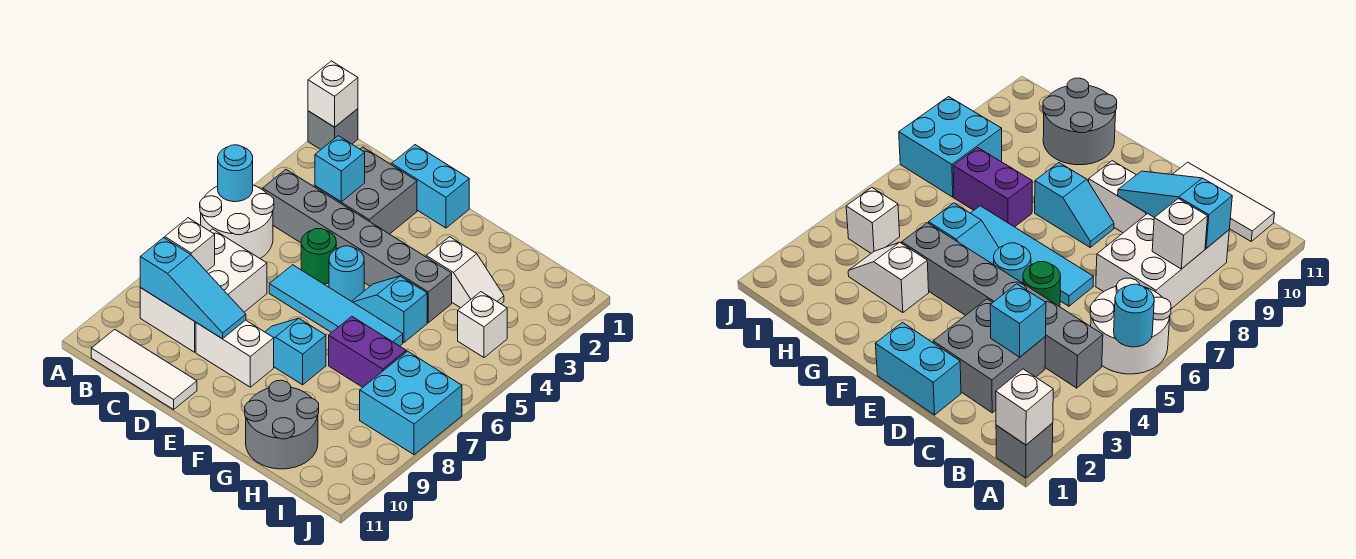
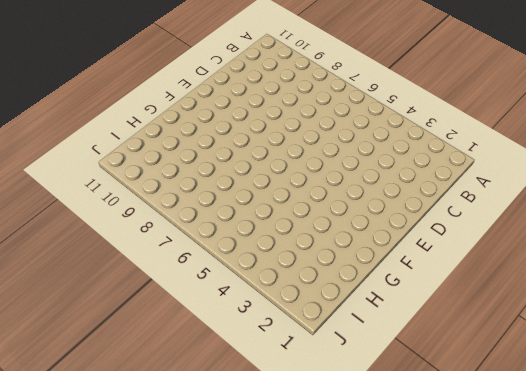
none -> grey 1x1 brick [308,109,358,150]
none -> white 2x2 round brick [200,185,274,258]
none -> grey 1x6 brick [263,169,452,323]

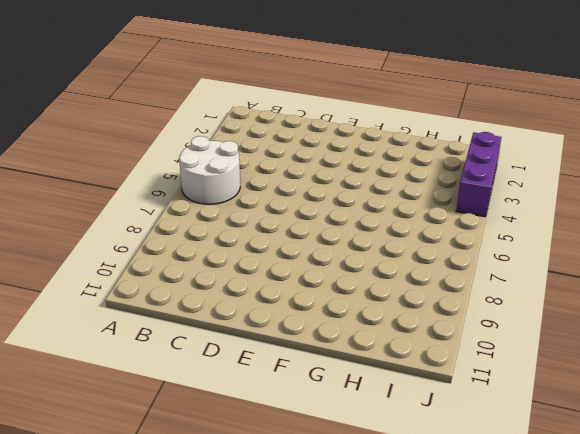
purple 1x3 brick [456,132,501,217] -> none
none -> grey 1x1 brick [308,109,358,150]
none -> grey 1x6 brick [263,169,452,323]
none -> white 2x3 brick [140,229,267,352]

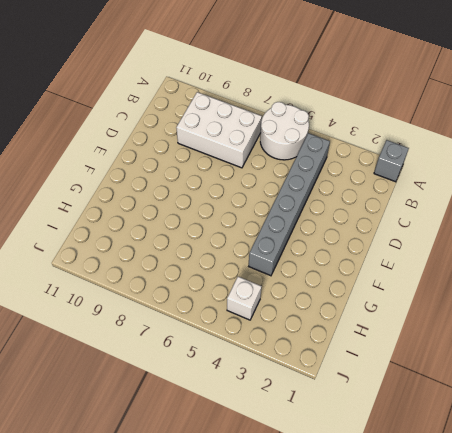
none -> white 1x3 tile [91,329,197,409]
none -> grey 2x2 brick [315,147,417,234]
none -> cyan 1x2 brick [392,145,469,228]

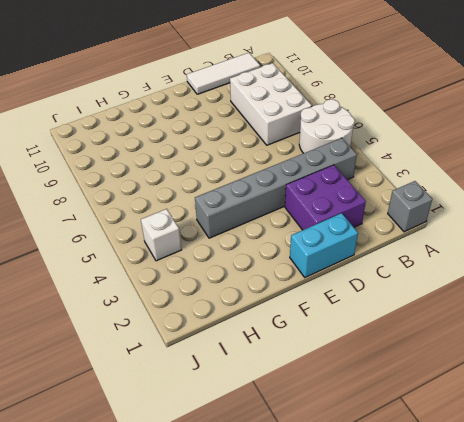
purple 2x2 brick [285,165,366,230] -> grey 2x2 brick [315,147,417,234]
none -> green 1x1 round brick [301,229,336,284]
none -> cyan 1x4 tile [269,265,403,346]
none -> white 1x2 brick [196,320,274,387]

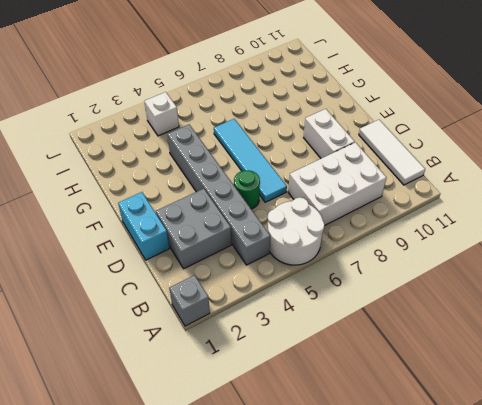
none -> cyan 1x1 round brick [329,246,364,301]
none -> cyan 1x2 slope [265,318,326,385]
none -> cyan 1x2 slope [352,276,427,343]

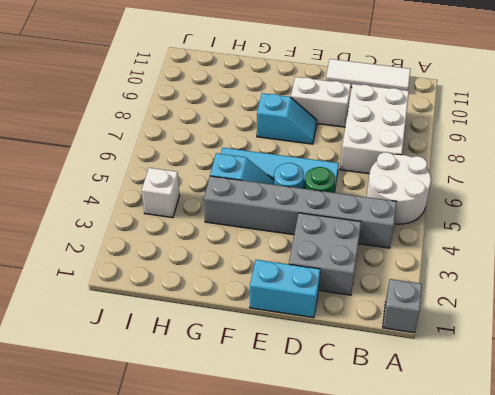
none -> white 1x2 slope [426,237,504,308]
none -> purple 1x2 brick [329,316,406,387]
none -> grey 2x2 round brick [245,380,319,469]

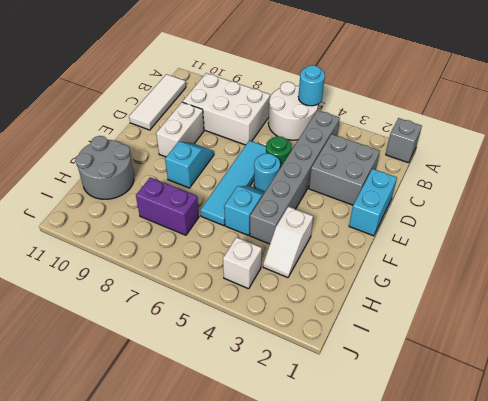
purple 1x2 brick [136,177,199,235] -> purple 1x2 brick turned to [329,316,406,387]
none -> cyan 2x2 brick [360,351,462,455]
none -> white 1x1 brick [308,61,358,127]
none -> white 1x1 brick [165,218,215,272]

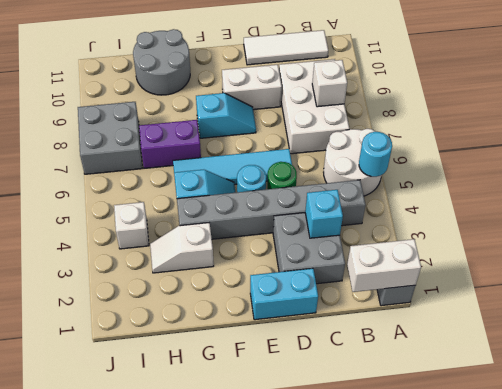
white 1x2 brick [347,239,421,292] -> white 1x1 brick [308,61,358,127]
grey 2x2 brick [78,102,142,174] -> cyan 2x2 brick [360,351,462,455]
none -> cyan 1x3 slope [140,238,246,339]

